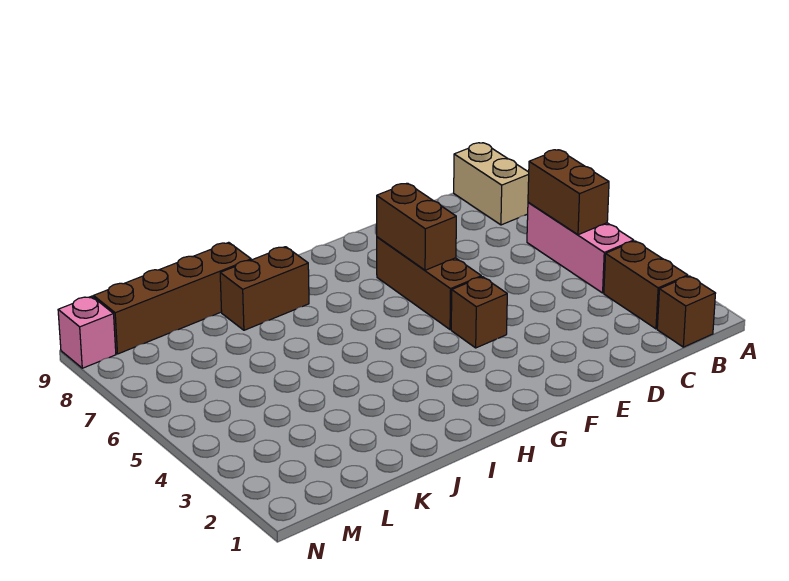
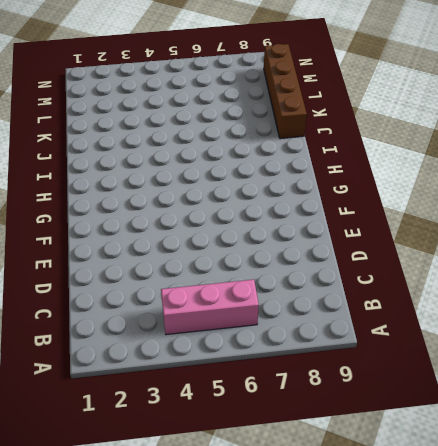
none -> brown 1x1 brick [657,276,716,347]
none -> brown 1x2 brick [604,241,688,329]

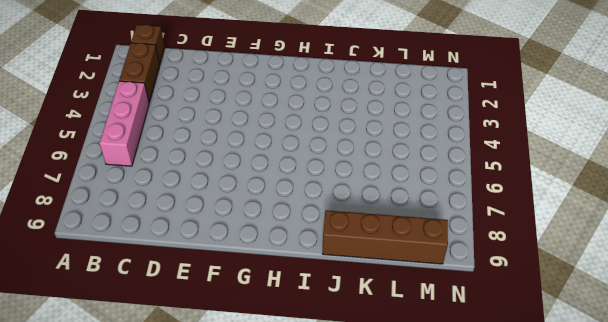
none -> tan 1x2 brick [454,143,529,225]
none -> brown 1x1 brick [451,277,507,348]

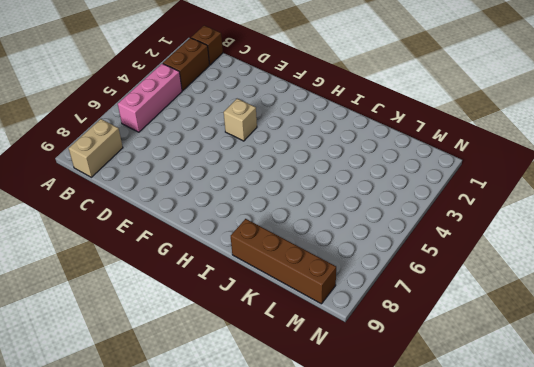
tan 1x1 brick [224,99,257,141] -> brown 1x1 brick [451,277,507,348]
none -> brown 1x3 brick [377,237,481,330]
none -> brown 1x2 brick [220,247,309,330]

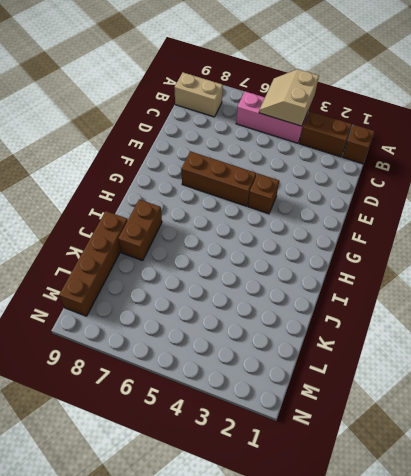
tan 2x2 slope [259,69,319,126] -> brown 1x2 brick [528,150,609,235]
none -> pink 1x1 brick [58,296,116,368]
none -> brown 1x2 brick [377,183,456,270]

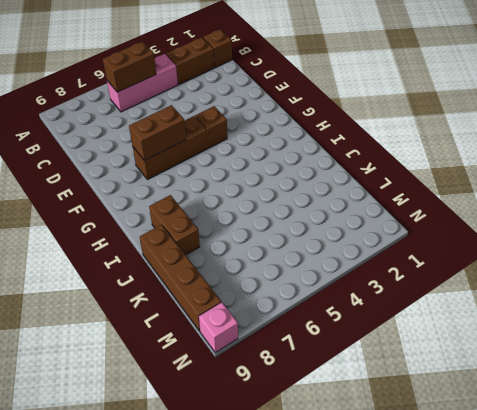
none -> tan 1x2 brick [454,143,529,225]

